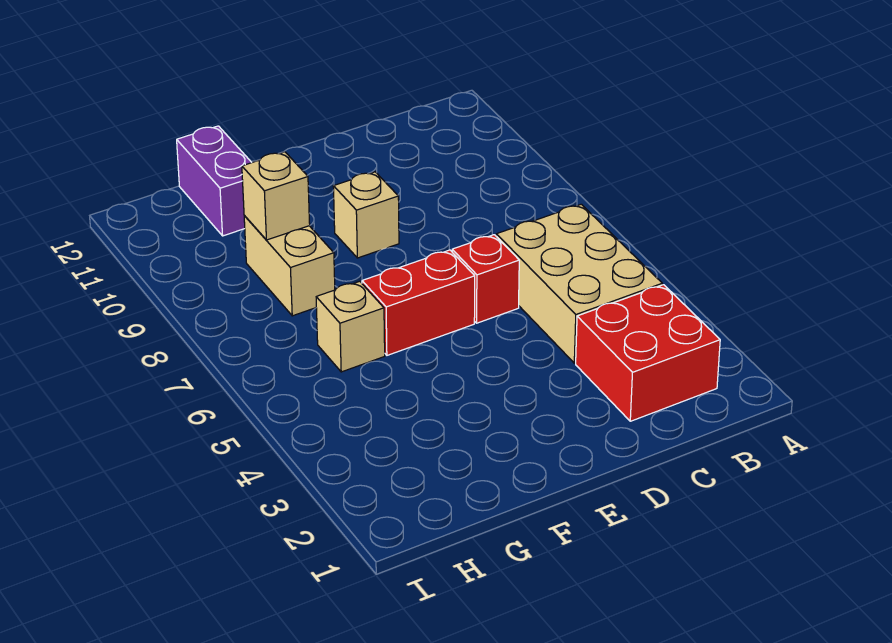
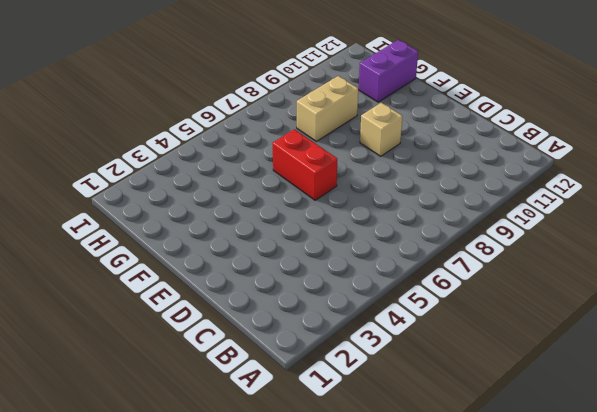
none -> red 2x2 brick [576,285,720,421]
none -> tan 2x3 brick [496,204,662,363]

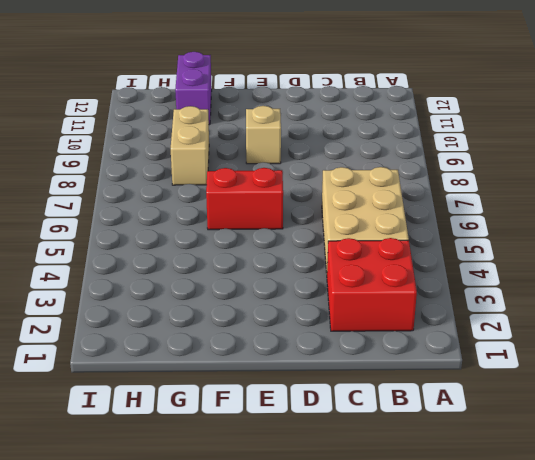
none -> red 1x1 brick [452,235,519,323]
none -> tan 1x1 brick [316,281,385,372]

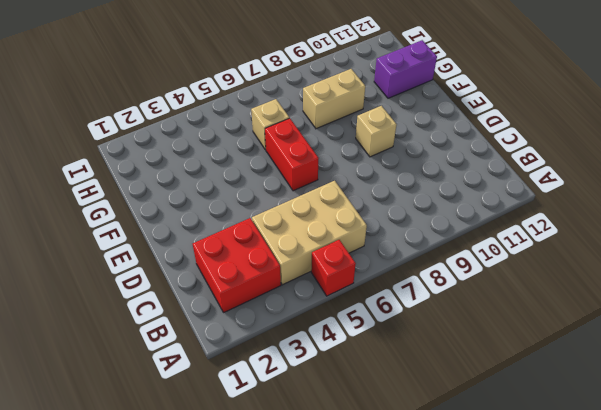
red 1x1 brick [311,240,356,296] -> red 1x1 brick moved to [452,235,519,323]
none -> tan 1x1 brick [242,152,310,240]

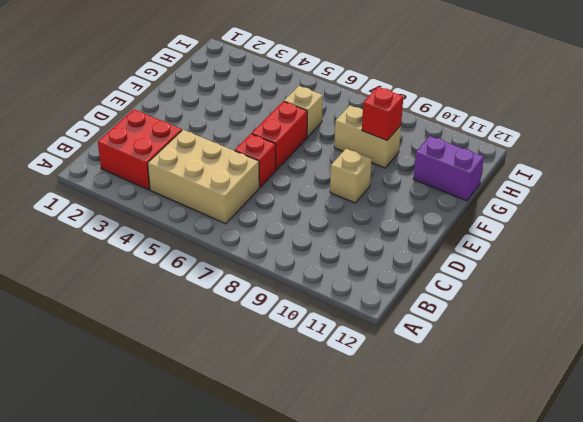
red 1x1 brick [362,87,403,140] -> tan 1x1 brick [242,152,310,240]

